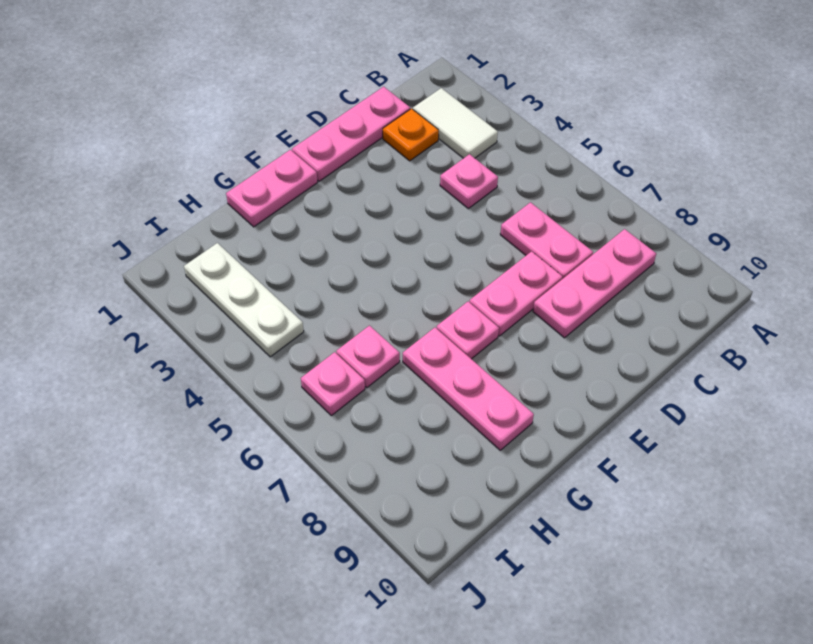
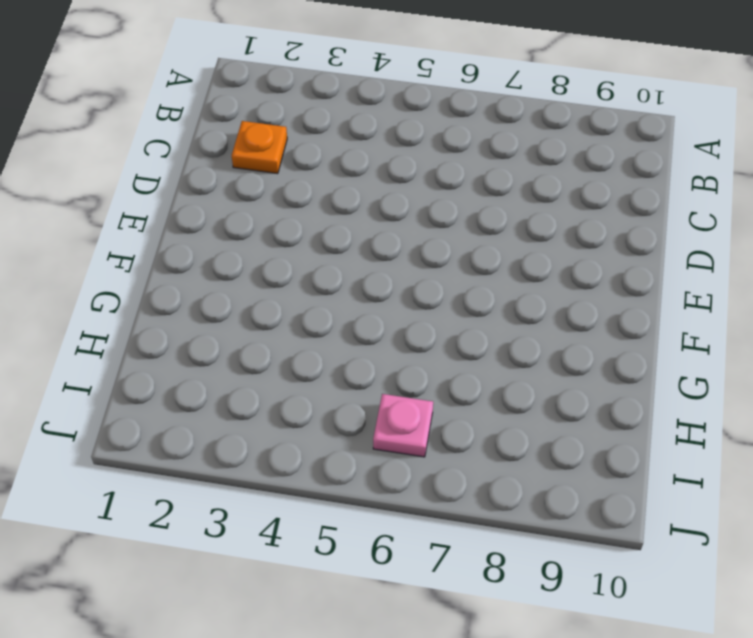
none -> white 1x2 tile [413,88,498,158]
none -> pink 1x3 plate [533,229,656,338]
none -> pink 1x3 plate [292,87,410,181]

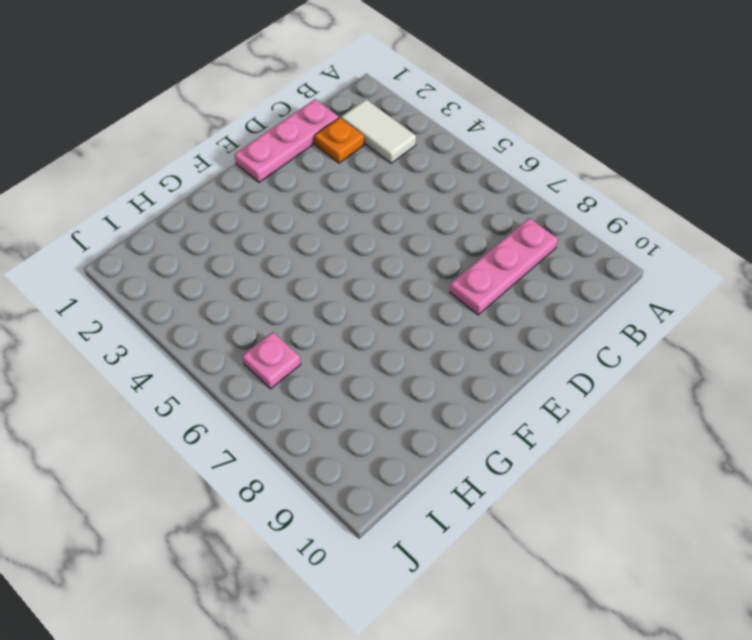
none -> pink 1x1 plate [440,154,498,209]
none -> pink 1x2 plate [500,202,593,279]
none -> pink 1x2 plate [469,251,562,336]

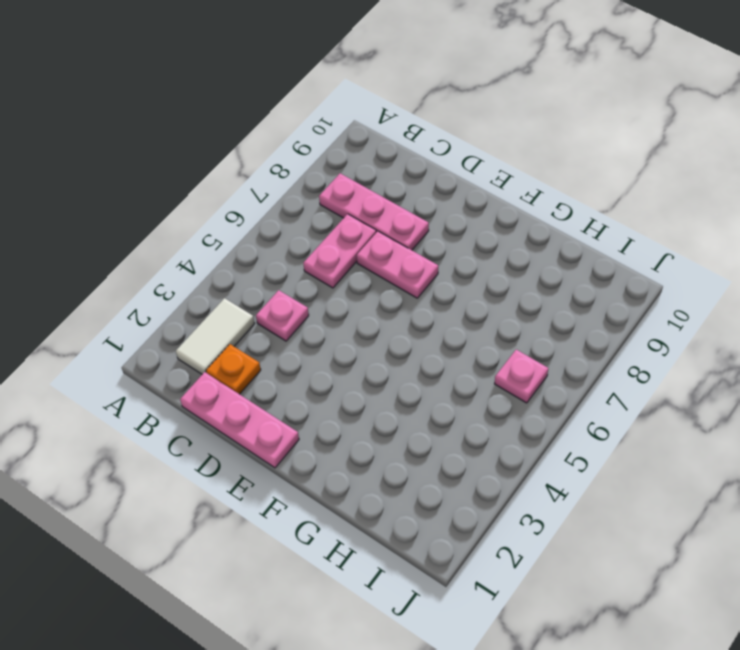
none -> pink 1x2 plate [226,150,318,227]
none -> pink 1x1 plate [437,302,499,359]
none -> pink 1x3 plate [403,327,534,450]

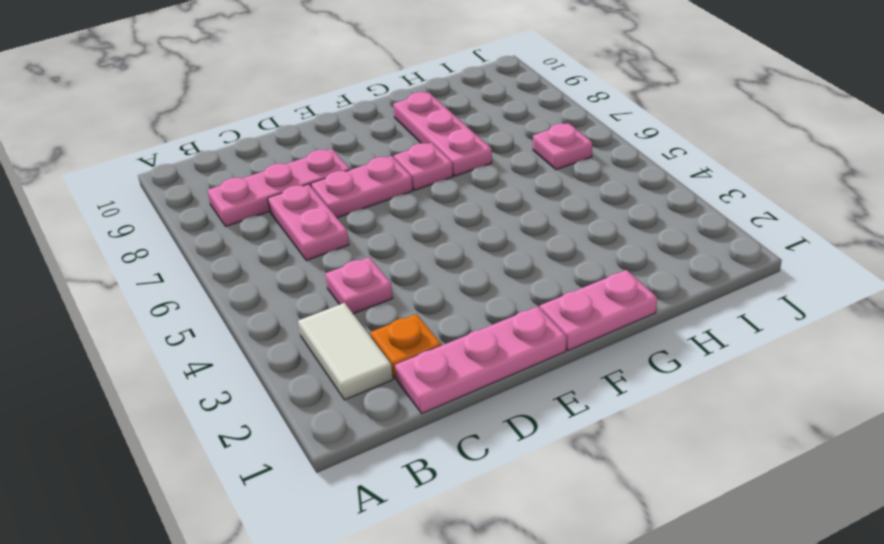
none -> pink 1x1 plate [336,326,400,388]
none -> white 1x3 plate [184,243,304,357]

